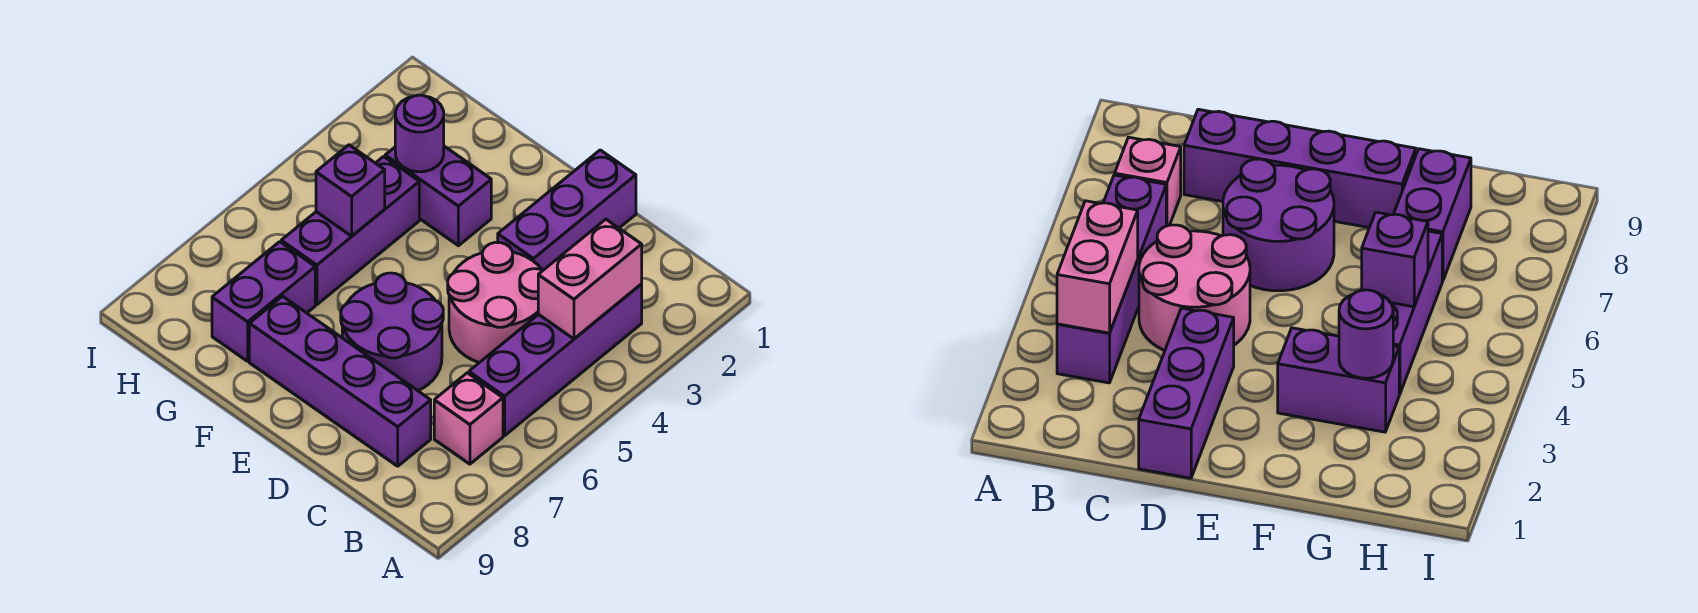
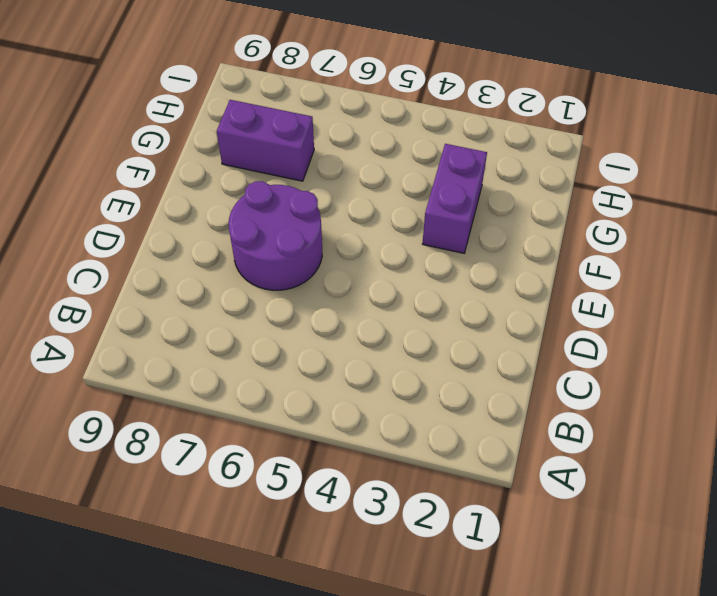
none -> purple 1x4 brick [469,284,642,436]
none -> pink 1x1 brick [434,373,503,464]
none -> pink 2x2 round brick [448,242,543,363]

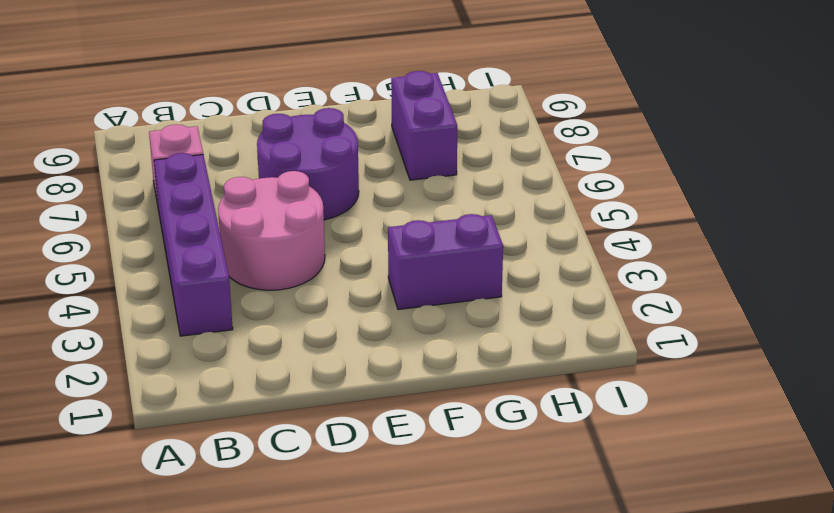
none -> purple 1x4 brick [249,296,431,466]
none -> purple 1x3 brick [498,150,636,270]
none -> purple 1x3 brick [281,157,419,304]

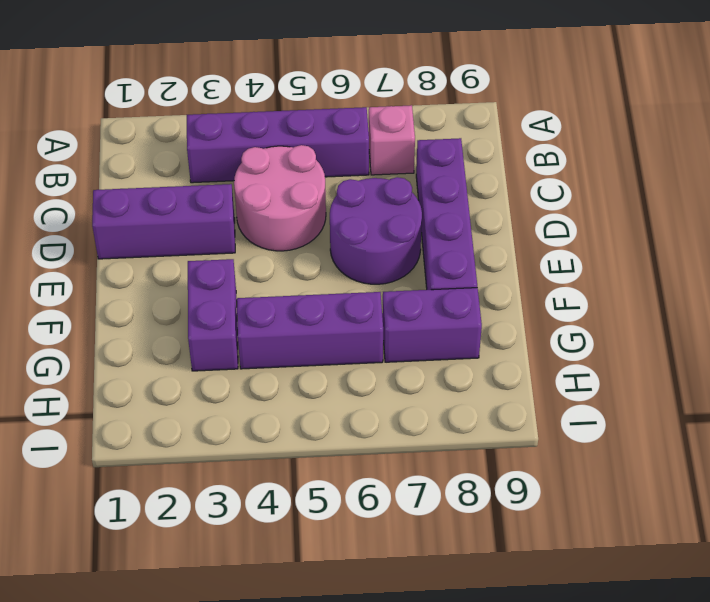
none -> pink 1x2 brick [538,219,642,339]
none -> purple 1x1 round brick [395,95,444,172]
none -> purple 1x1 brick [316,145,385,236]

